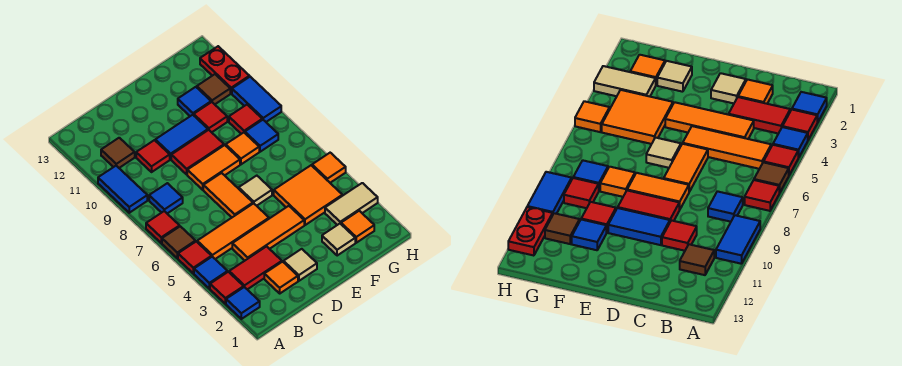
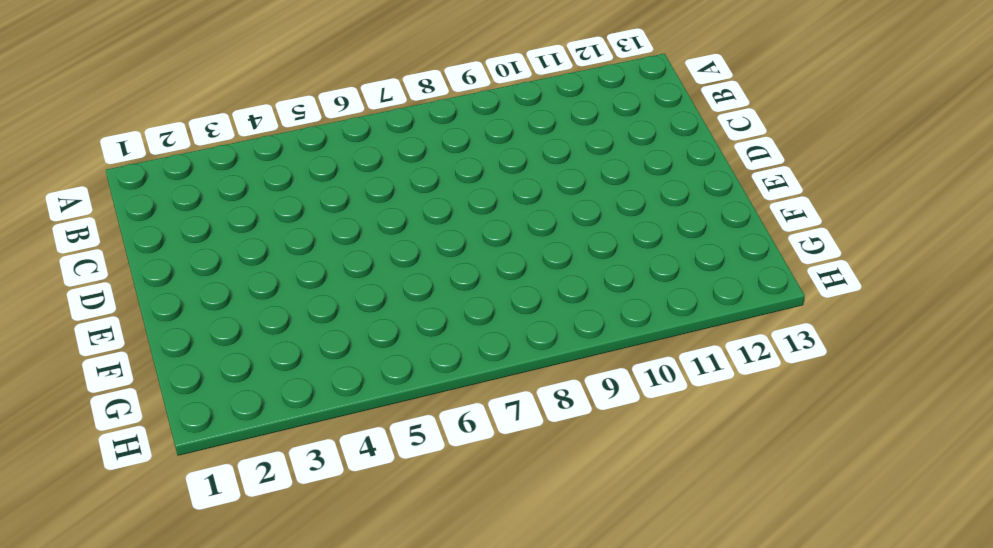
none -> blue 1x1 tile [226,287,260,319]
none -> red 1x1 tile [210,272,244,304]
none -> blue 1x1 tile [194,257,228,289]
none -> red 1x1 tile [178,241,212,273]

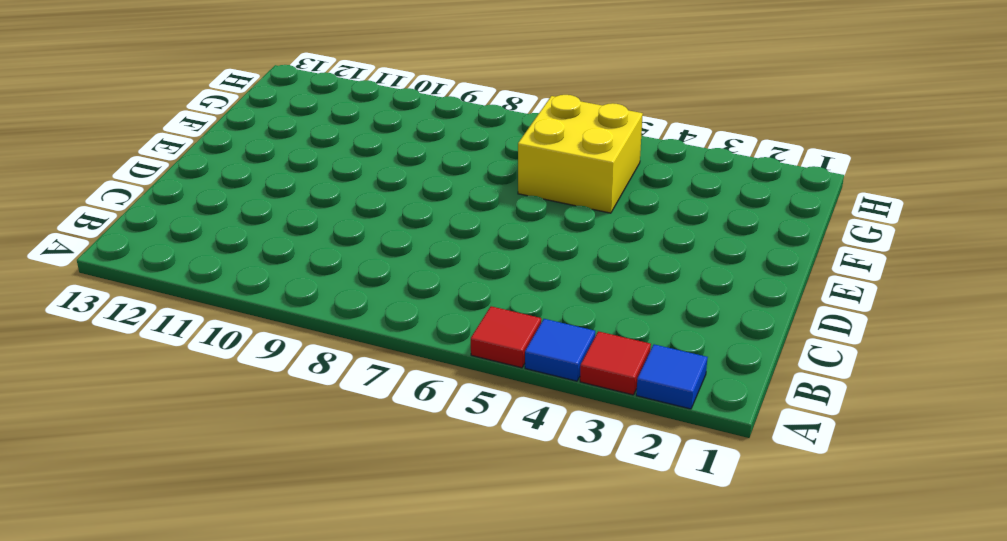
yellow 2x2 brick [518,95,643,213] -> orange 2x2 tile [274,165,342,225]
none -> brown 1x1 tile [162,226,196,258]
none -> red 1x1 tile [146,211,180,243]
none -> blue 1x2 tile [98,166,147,213]
none -> red 1x2 tile [229,246,282,289]

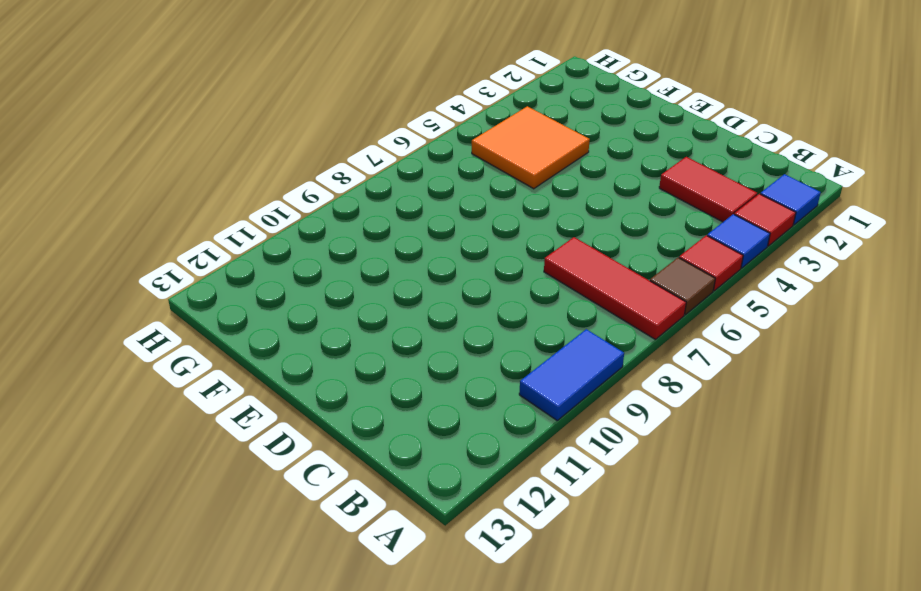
red 1x3 tile [544,237,686,339] -> red 1x1 tile [146,211,180,243]
none -> orange 1x3 tile [197,203,269,259]
none -> blue 1x1 tile [149,183,183,213]
none -> brown 1x1 tile [101,138,135,168]
none -> orange 1x1 tile [264,262,298,293]

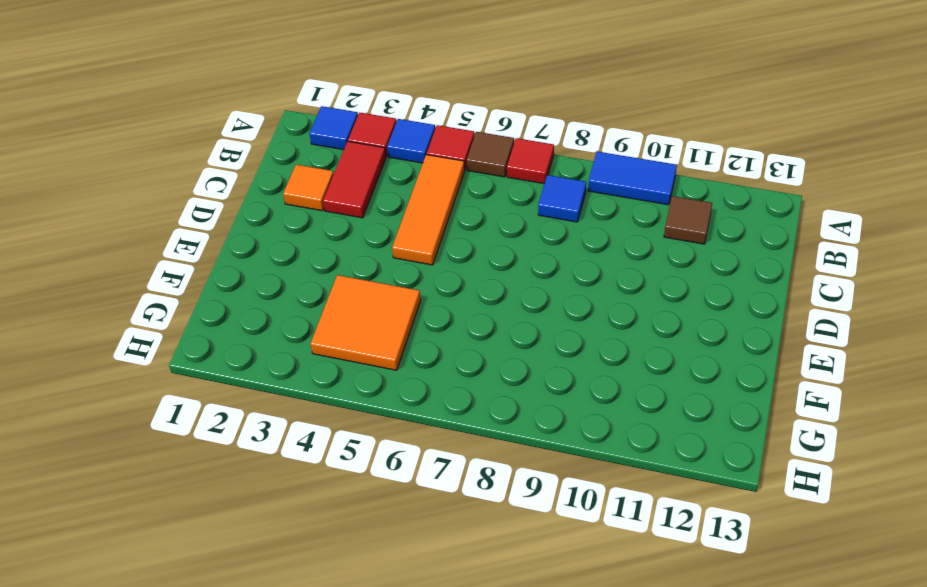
none -> orange 1x3 tile [232,206,304,261]
none -> red 1x1 tile [136,140,170,172]
none -> tan 1x1 tile [284,249,317,281]
none -> orange 1x2 tile [203,173,253,217]

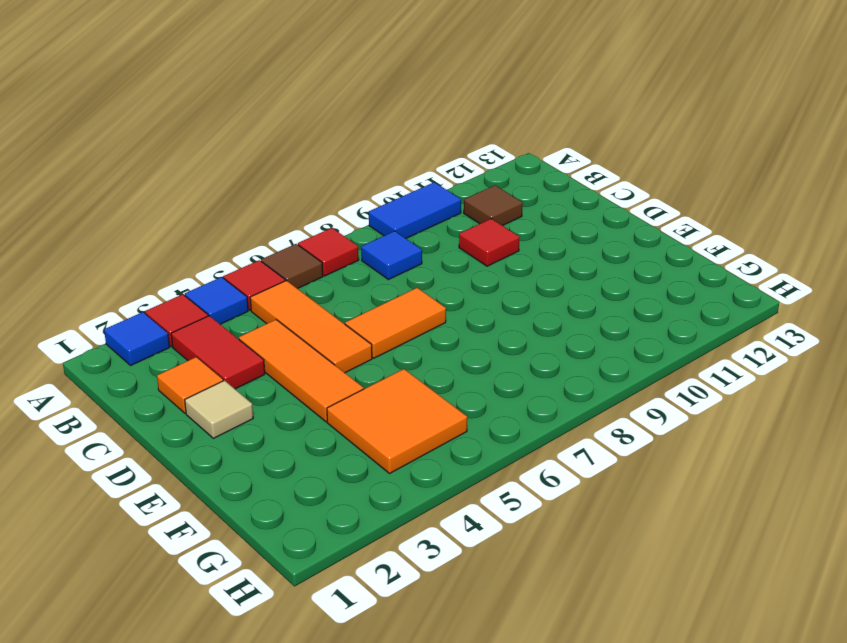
none -> orange 1x2 tile [187,145,240,190]
none -> red 1x2 tile [171,130,224,174]
none -> blue 1x2 tile [155,115,208,159]
none -> tan 1x1 tile [239,176,272,206]

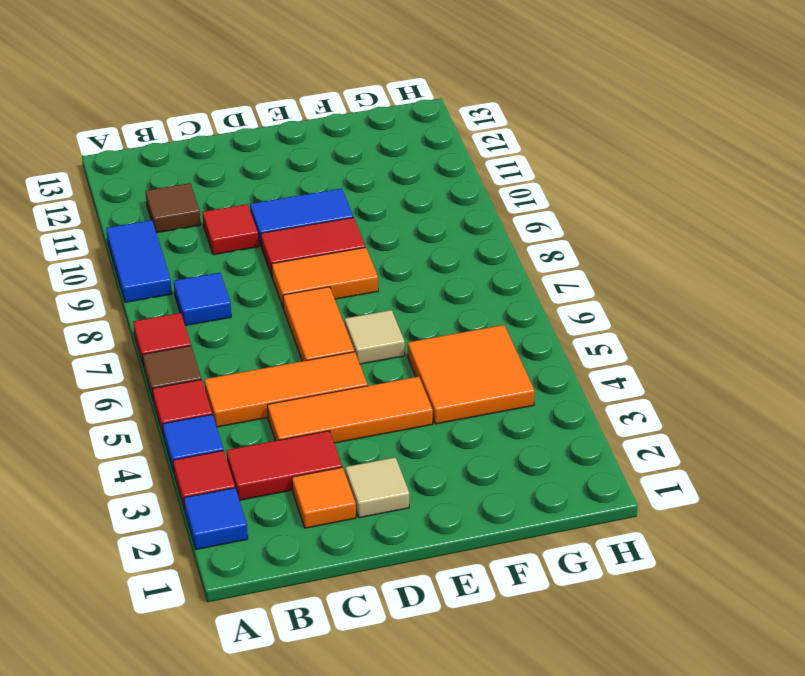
none -> tan 1x1 tile [322,224,355,256]
none -> orange 1x1 tile [226,133,259,164]
none -> red 1x1 tile [194,102,227,132]
none -> blue 1x1 tile [178,87,211,116]

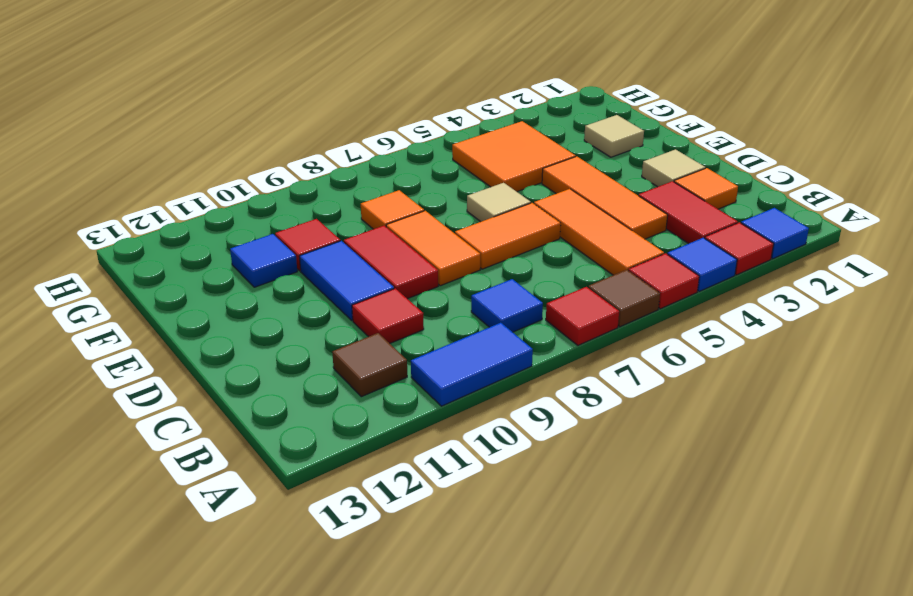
none -> orange 1x1 tile [341,211,374,243]
none -> tan 1x2 tile [325,183,378,225]
none -> blue 1x1 tile [245,120,278,152]
none -> red 1x1 tile [229,105,262,134]

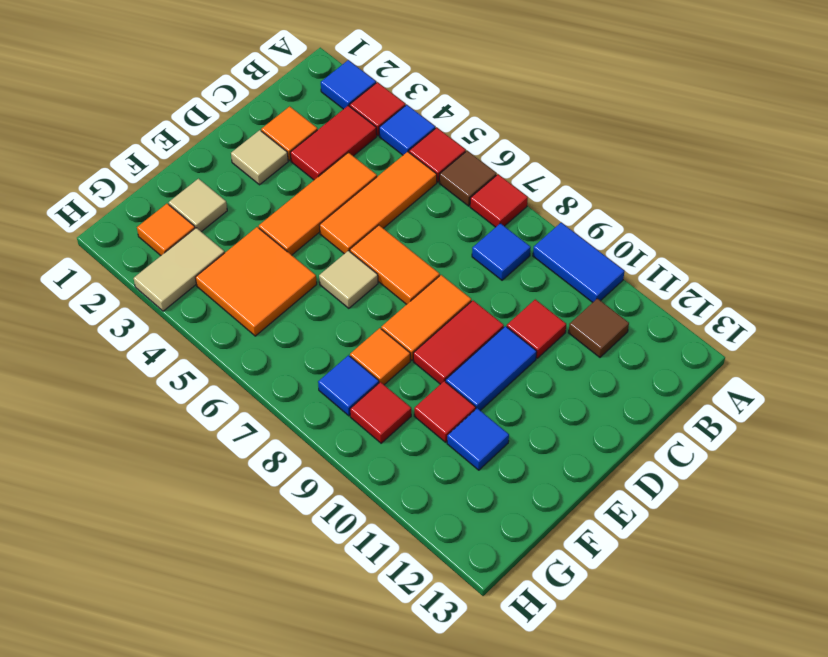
none -> brown 1x1 tile [197,74,230,104]
none -> orange 1x1 tile [312,153,346,183]
none -> blue 1x2 tile [232,77,281,122]
none -> red 1x2 plate [200,46,249,93]

